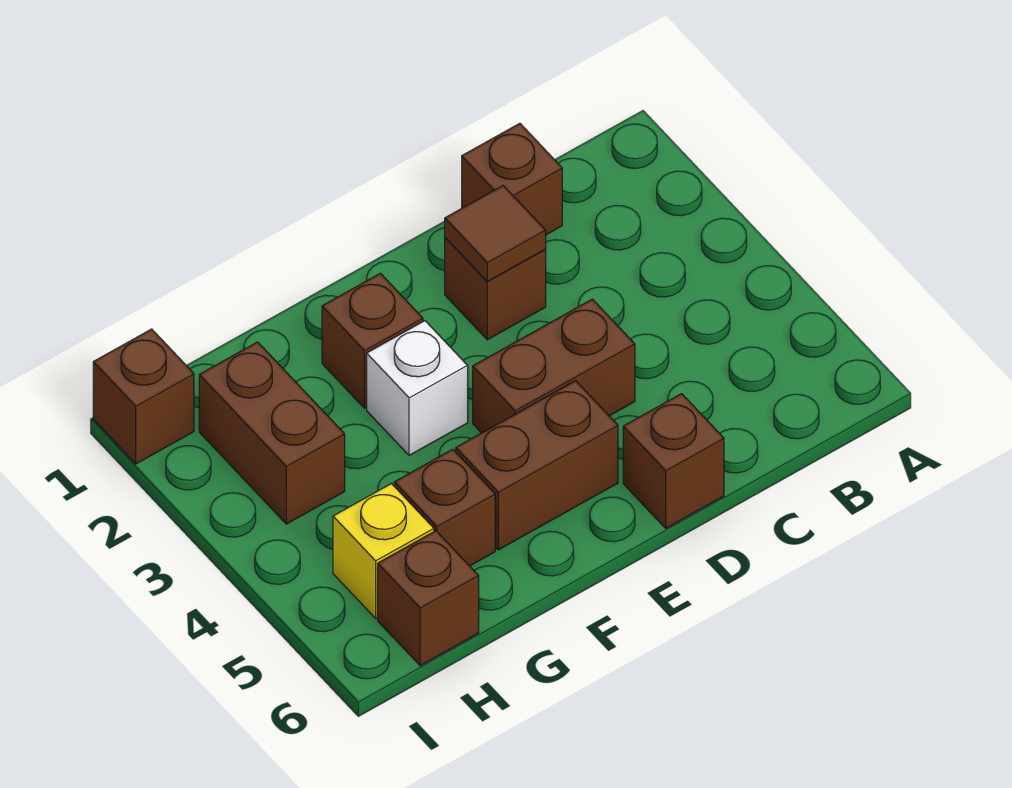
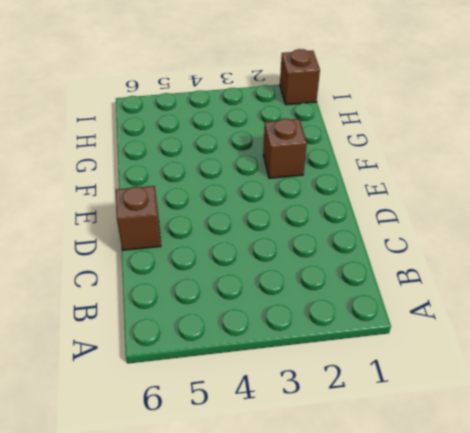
none -> brown 1x1 brick [462,123,562,235]
none -> brown 1x1 brick [445,238,546,340]
none -> brown 1x2 brick [473,299,635,433]

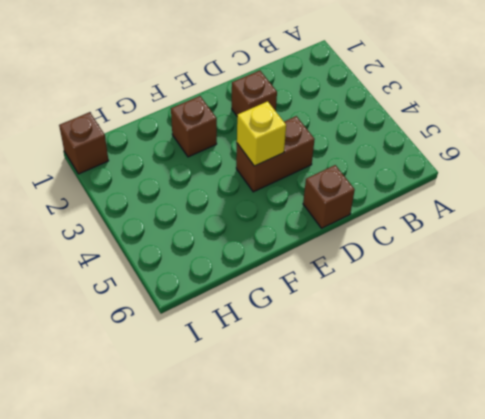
yellow 1x1 brick [237,101,286,166] -> yellow 1x1 brick moved to [333,484,434,618]
none -> brown 1x1 brick [462,123,562,235]
none -> brown 1x2 brick [456,381,618,550]
none -> white 1x1 brick [367,321,468,455]

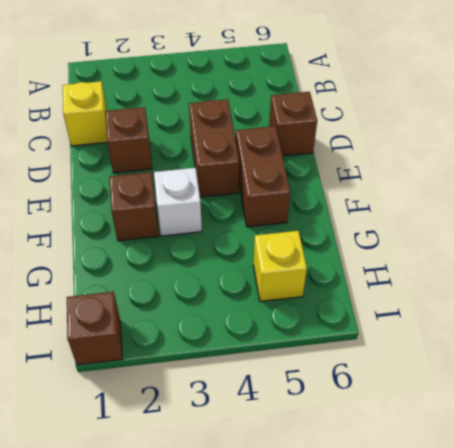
yellow 1x1 brick [63,81,107,146] -> brown 1x1 brick [462,123,562,235]
none -> brown 1x1 brick [394,449,495,566]
none -> brown 1x2 brick [199,342,345,524]
none -> brown 1x1 brick [378,531,479,666]

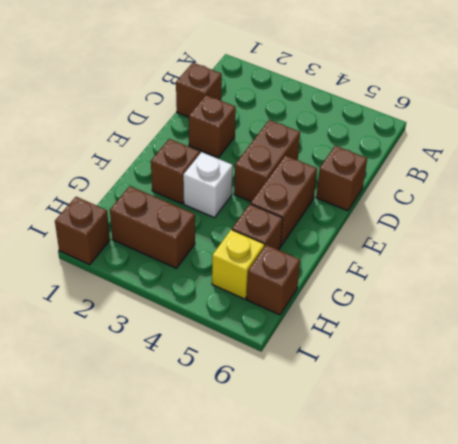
none -> brown 1x1 tile [445,186,546,281]

